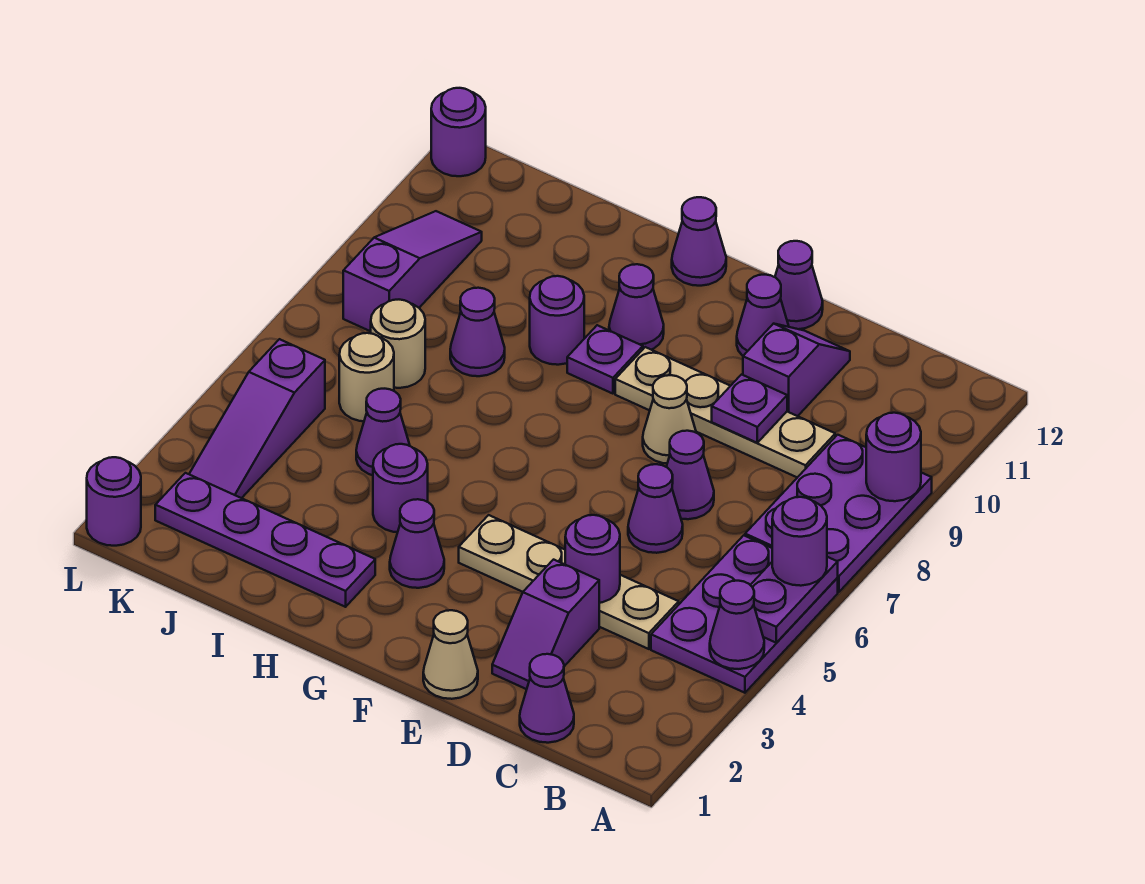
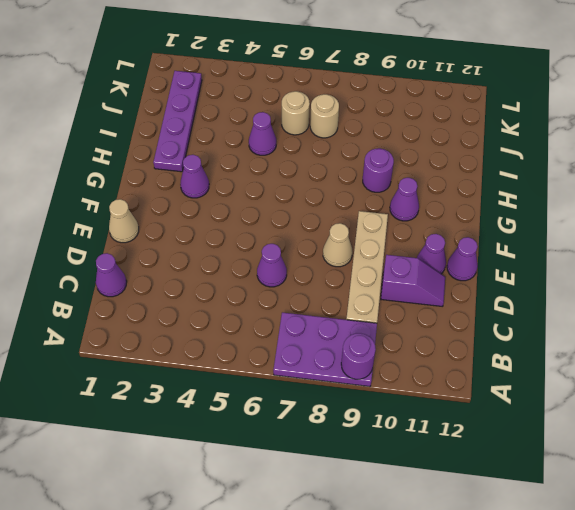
none -> purple 2x3 plate [651,535,838,693]
none -> tan 1x4 plate [459,515,679,649]
none -> purple 1x2 slope [492,560,599,689]
none -> purple 1x1 cone [666,431,714,519]

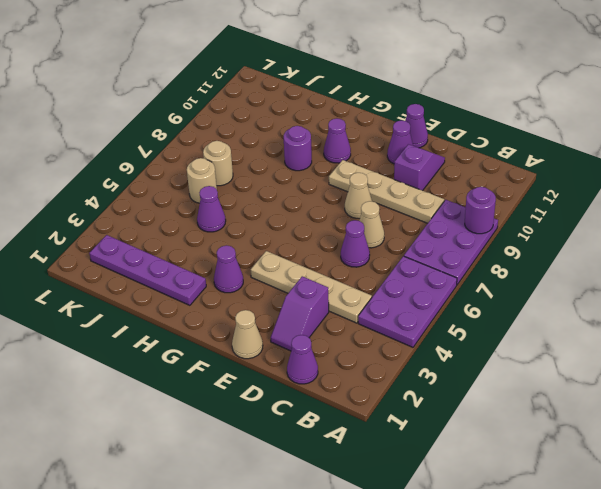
tan 1x1 cone [359,201,384,248] -> purple 1x1 cone [666,431,714,519]
none -> purple 1x1 plate [567,325,643,394]
none -> purple 1x1 cone [672,197,726,286]
none -> purple 1x1 round brick [373,444,428,532]
none -> purple 1x1 cone [450,288,505,376]

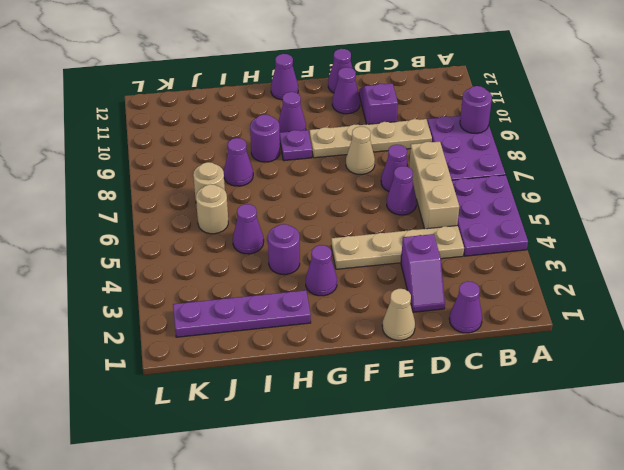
tan 1x3 brick [409,141,459,229] -> none
none -> purple 1x3 slope [189,339,325,498]
none -> purple 1x3 slope [343,211,482,331]
none -> purple 1x1 round brick [87,457,141,546]
none -> purple 1x1 round brick [431,88,486,176]

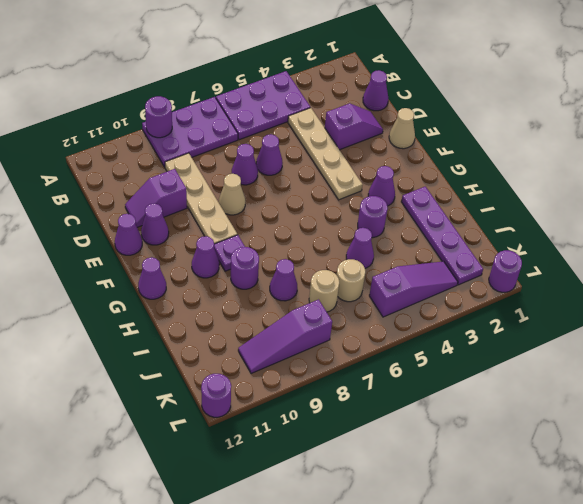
none -> purple 1x1 cone [710,581,764,669]
none -> purple 1x2 plate [751,557,838,643]
none -> purple 1x1 round brick [565,515,620,603]
none -> purple 1x1 plate [712,374,787,443]

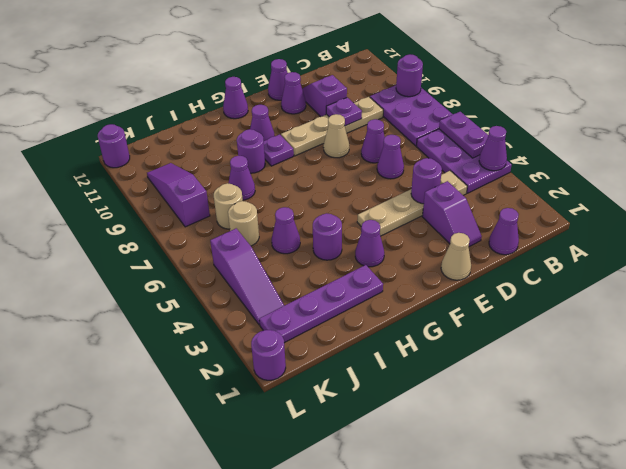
none -> purple 1x1 round brick [772,497,827,586]

